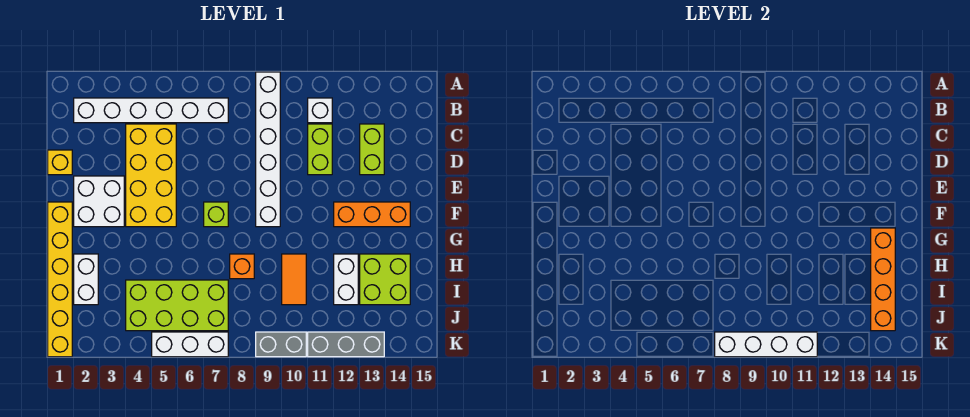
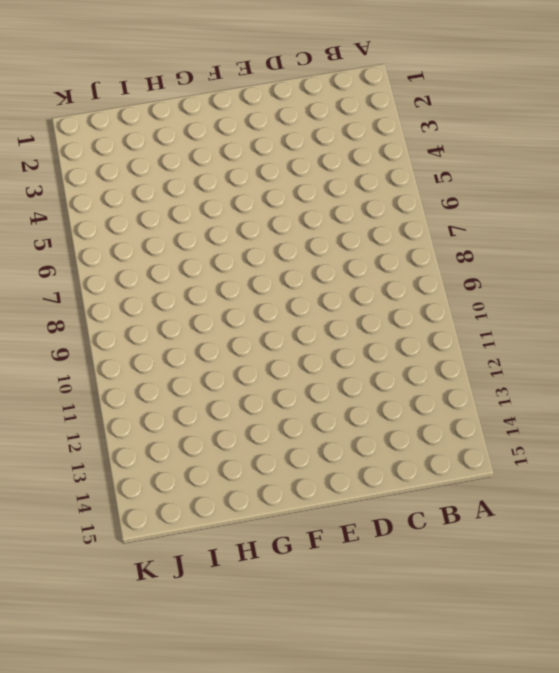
none -> white 1x6 brick [256,72,280,227]
none -> white 1x6 brick [74,98,228,123]
none -> white 1x1 brick [308,98,332,123]

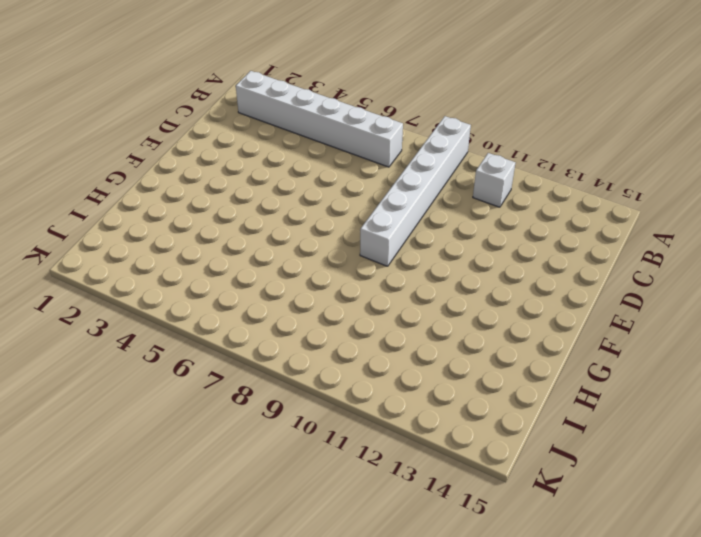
none -> yellow 2x4 brick [126,124,176,227]
none -> lime 1x2 brick [308,124,332,175]
none -> lime 1x2 brick [360,124,384,175]

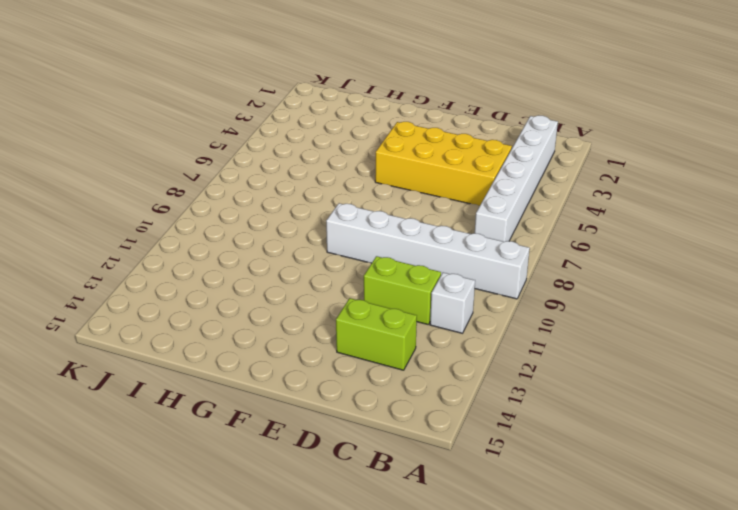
none -> yellow 1x1 brick [48,150,72,175]
none -> white 2x2 brick [74,176,124,227]
none -> yellow 1x6 brick [48,202,72,357]

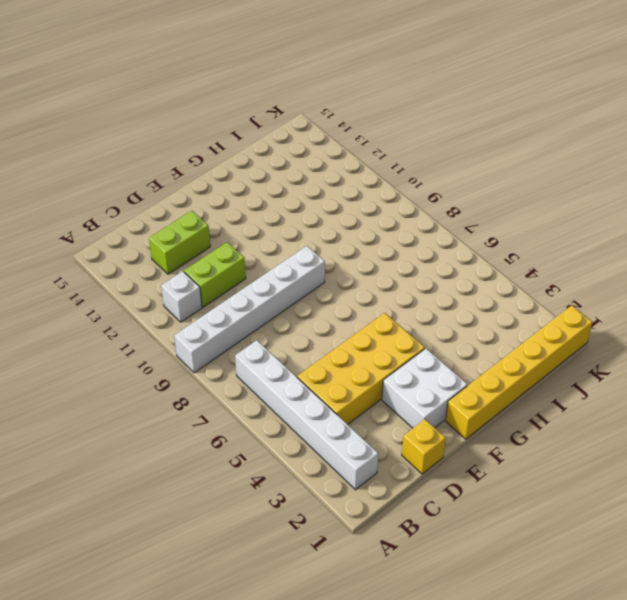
none -> lime 1x1 brick [204,202,228,227]
none -> orange 1x3 brick [334,202,410,227]
none -> white 1x2 brick [74,254,98,305]

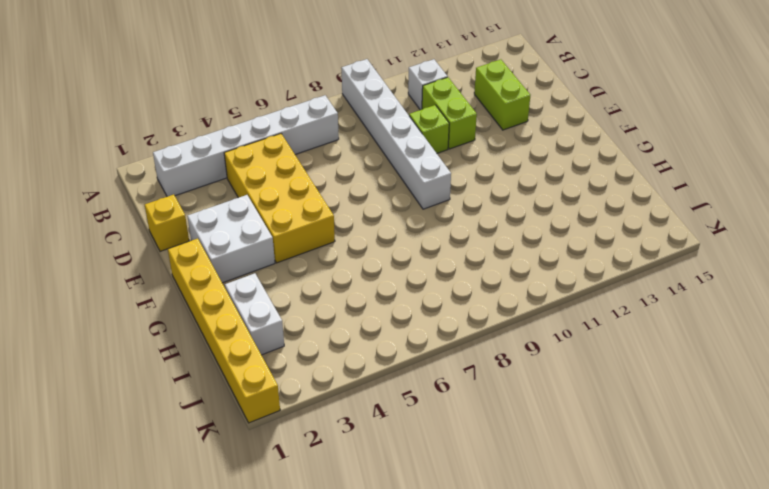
lime 1x1 brick [409,105,449,153] -> lime 1x1 brick moved to [204,202,228,227]
none -> orange 1x3 brick [334,202,410,227]
none -> orange 1x1 brick [230,254,254,279]
none -> orange 1x2 tile [282,254,306,305]

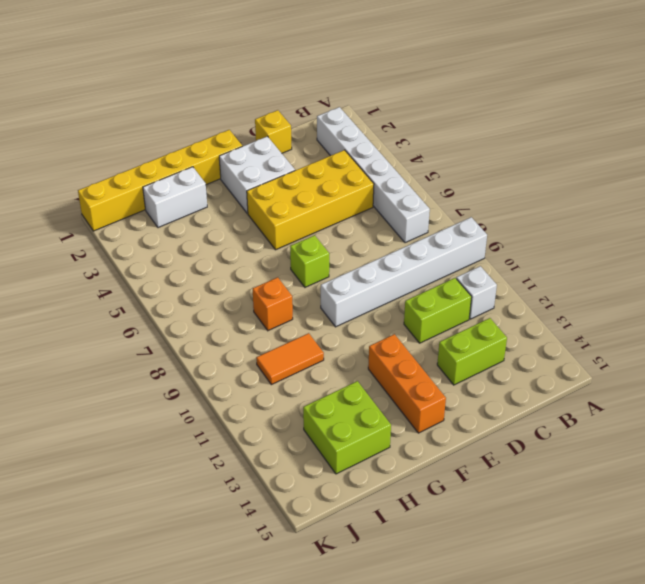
none -> white 1x2 brick [334,254,358,305]
none -> lime 2x4 brick [126,280,228,331]
none -> white 1x3 brick [152,332,228,357]

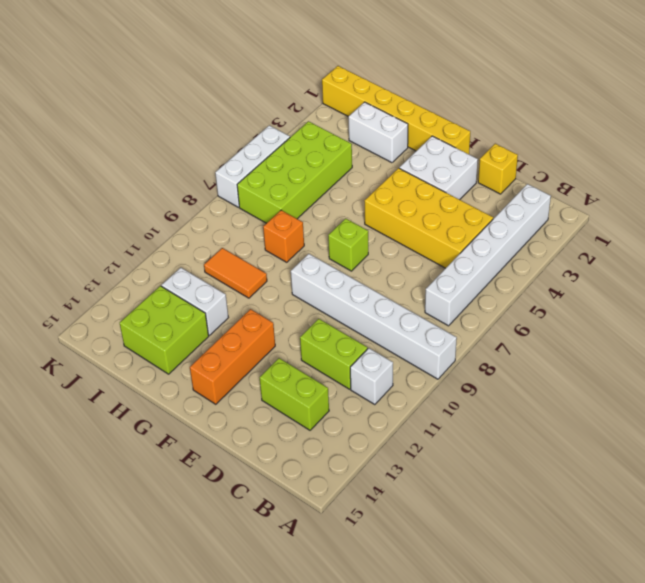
none -> grey 1x2 brick [256,332,306,357]
none -> grey 1x3 brick [308,332,384,357]
none -> orange 1x4 brick [871,228,895,331]

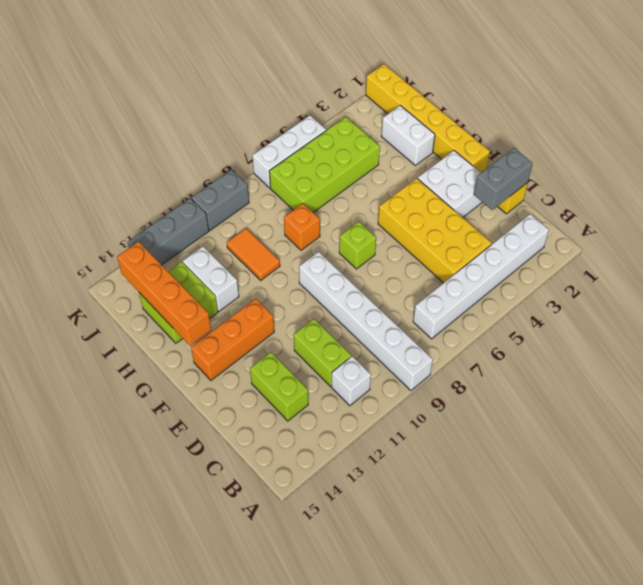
grey 1x2 brick [474,148,533,210] -> none
none -> white 1x4 brick [715,332,817,357]

